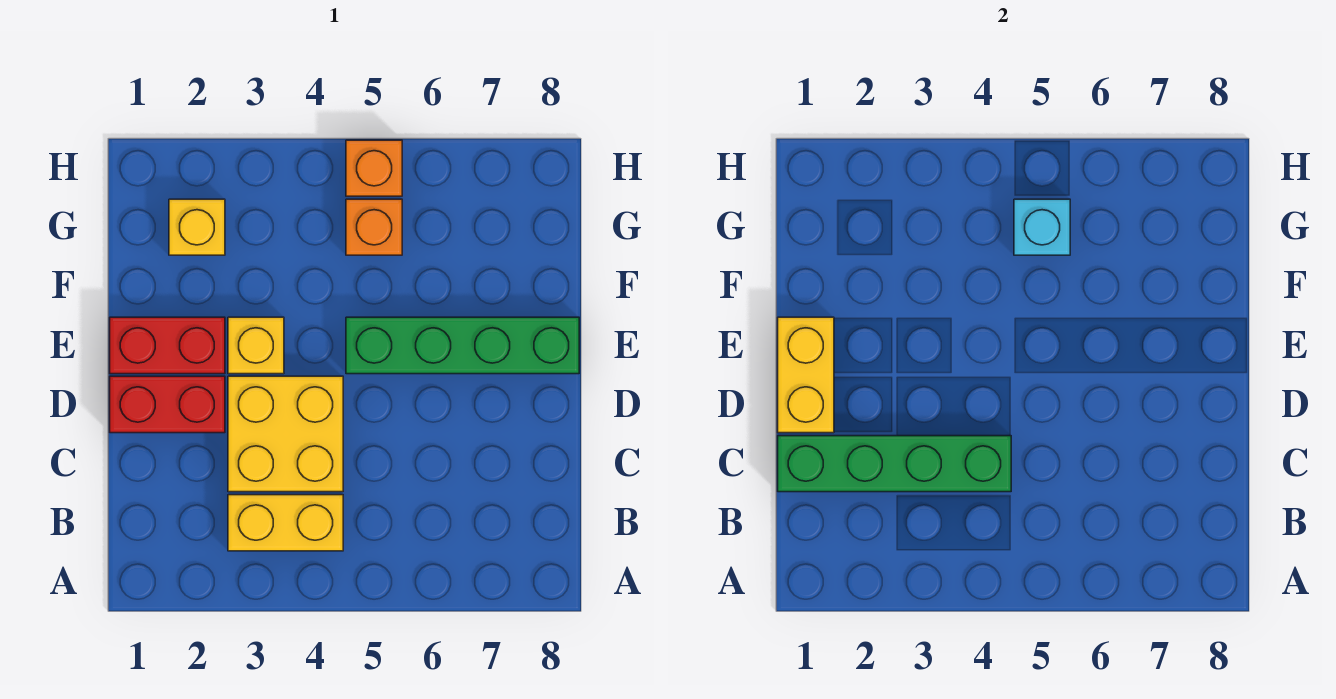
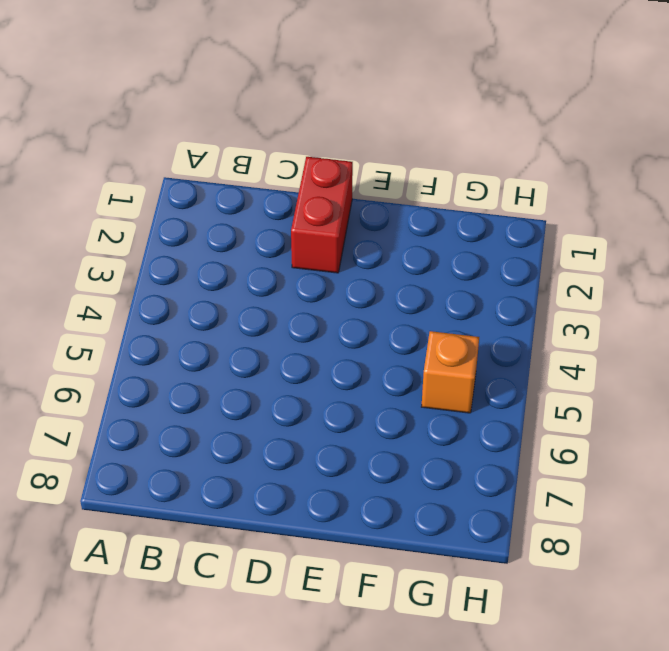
none -> yellow 1x2 brick [228,495,343,551]
none -> yellow 2x2 brick [228,376,343,492]
none -> red 1x2 brick [110,317,225,374]

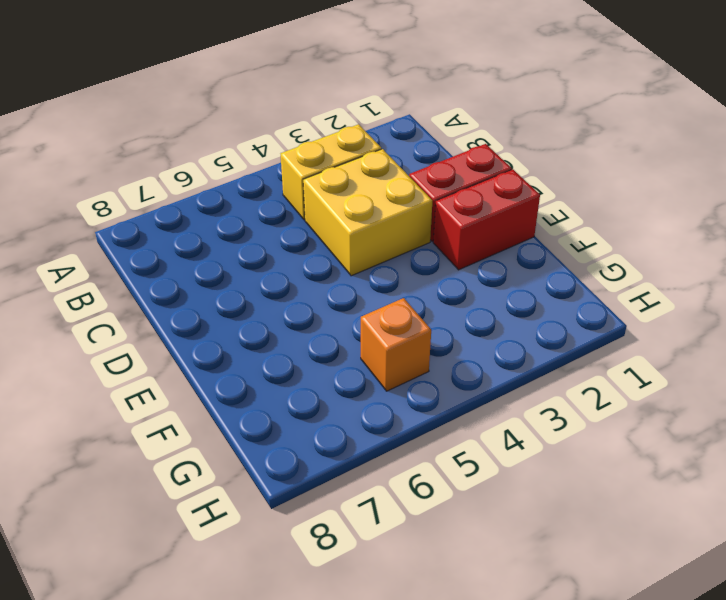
none -> yellow 1x1 brick [228,317,284,374]
none -> green 1x4 brick [346,317,579,374]
none -> yellow 1x1 brick [169,199,225,255]

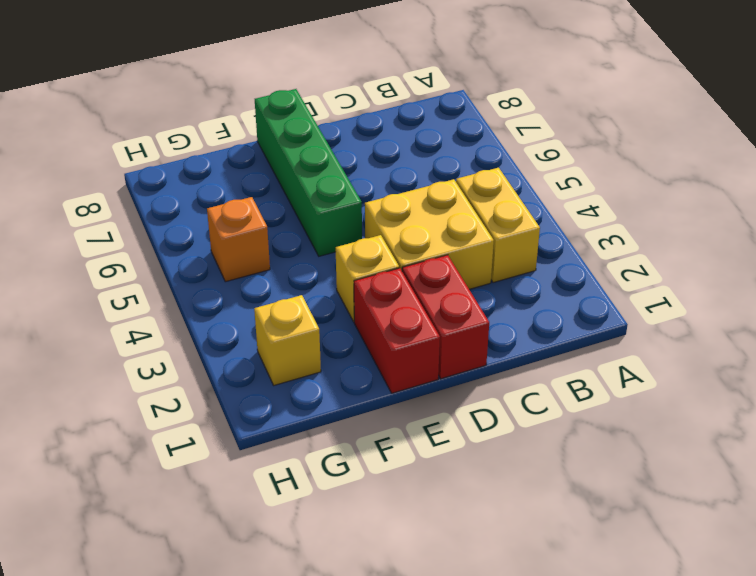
none -> orange 1x1 brick [346,140,402,196]
none -> green 1x4 brick [778,436,1011,492]
none -> yellow 1x2 brick [778,317,834,433]

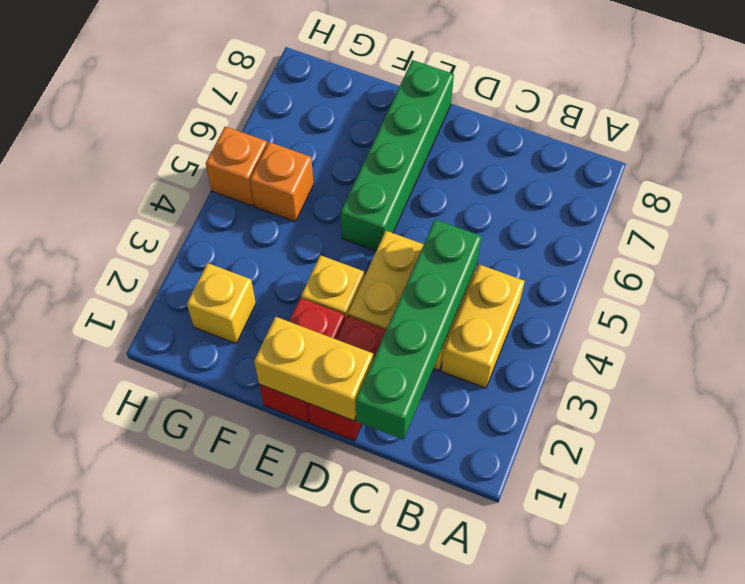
none -> cyan 1x1 brick [1014,199,1070,255]

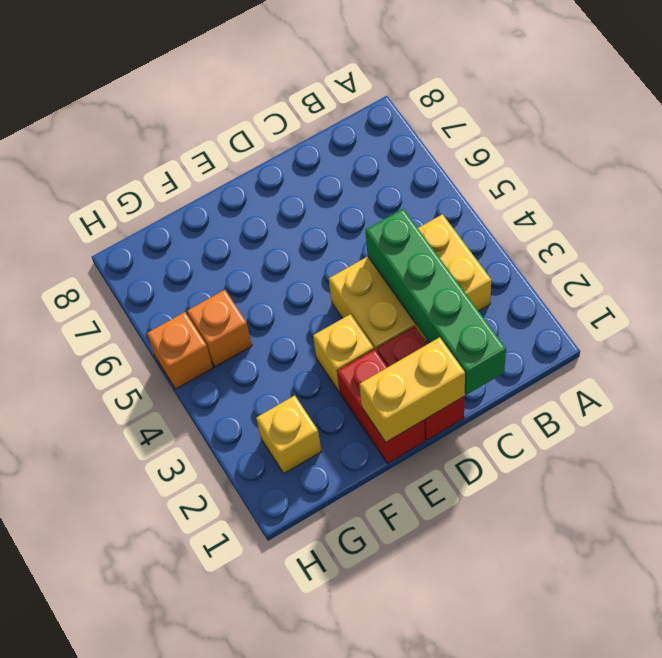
none -> green 1x4 brick [346,317,579,374]
none -> cyan 1x1 brick [1014,199,1070,255]

